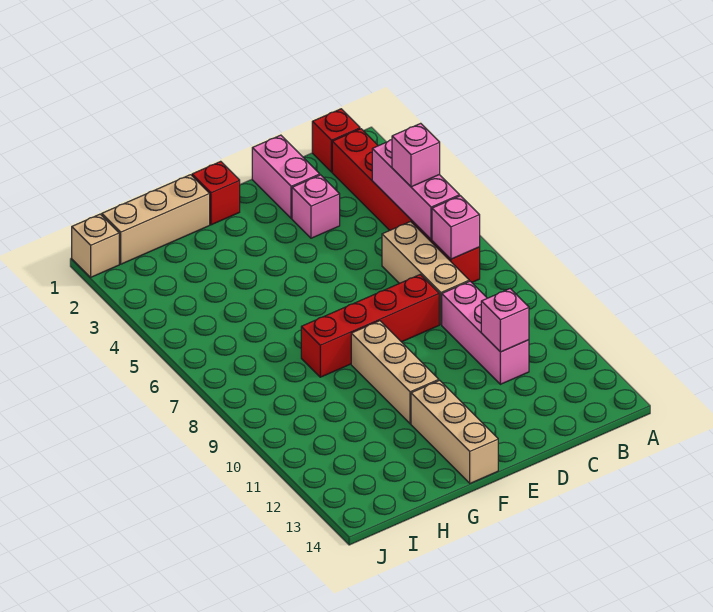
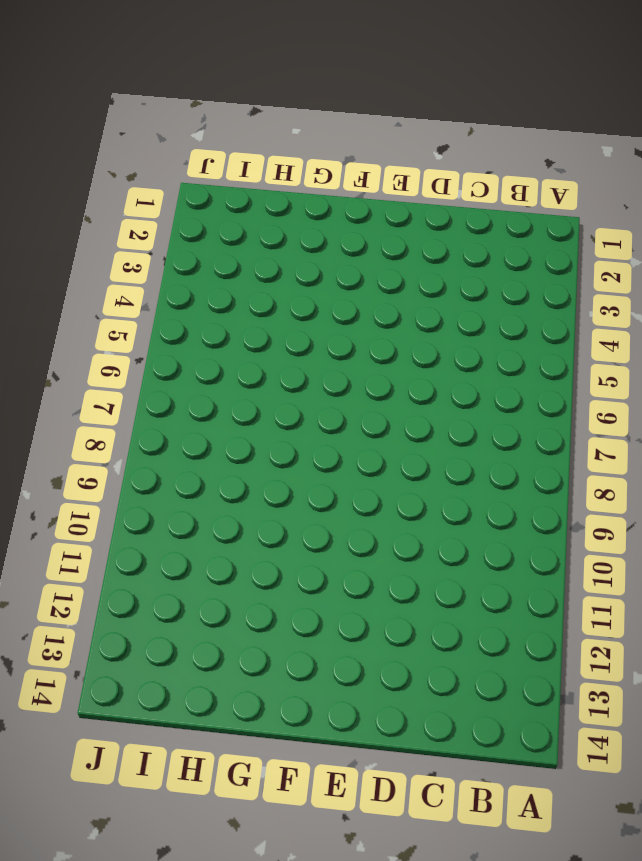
none -> red 1x1 brick [312,109,360,172]
none -> red 1x6 brick [332,129,480,282]
none -> tan 1x3 brick [382,222,469,324]

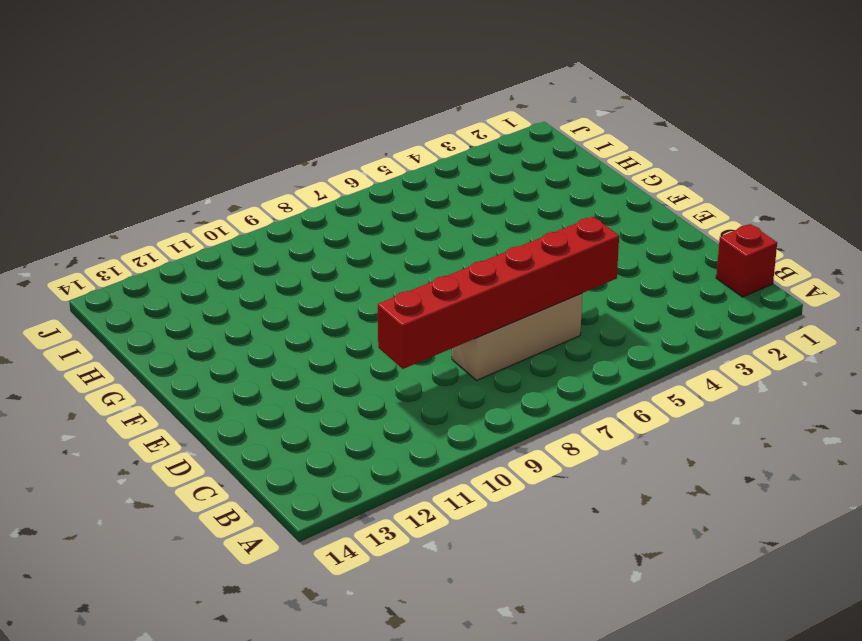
red 1x6 brick [378,217,619,369] -> red 1x6 brick moved to [332,129,480,282]
none -> pink 1x3 brick [442,281,529,384]
none -> pink 1x2 brick [252,135,320,218]
none -> pink 1x1 brick [292,175,340,238]

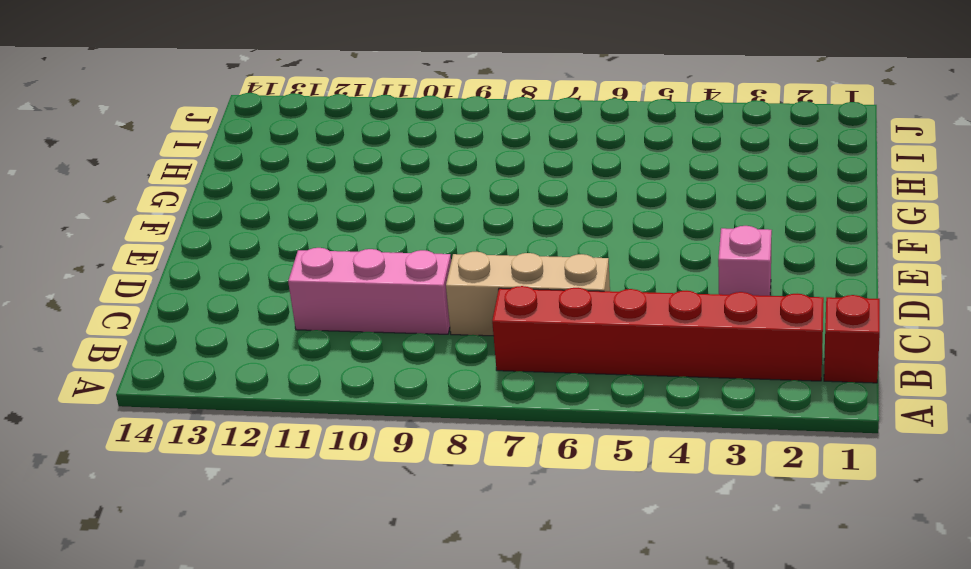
none -> pink 1x2 brick [252,135,320,218]
none -> red 1x4 brick [301,275,439,377]
none -> red 1x1 brick [192,161,240,225]

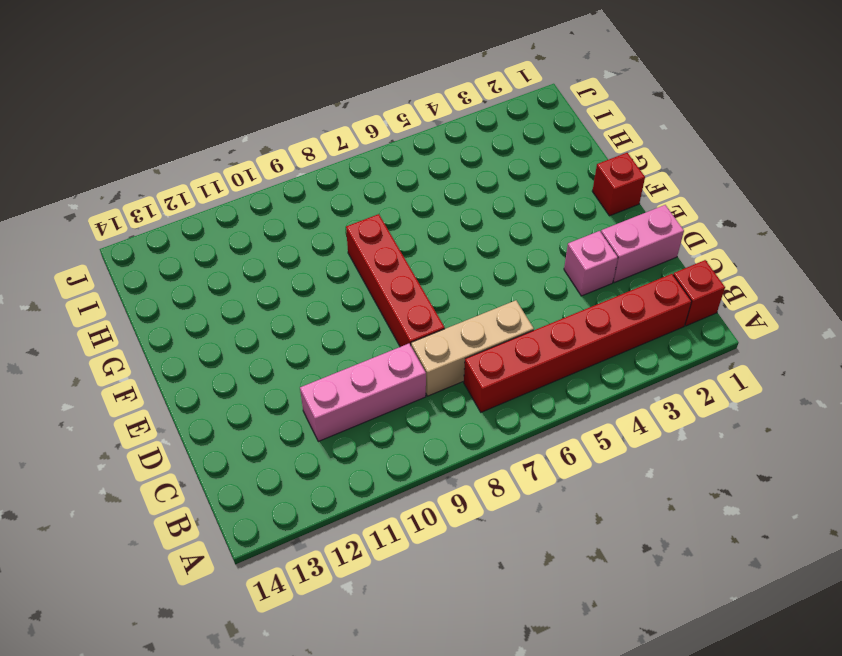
none -> tan 1x3 brick [351,321,439,424]
none -> tan 1x3 brick [411,380,498,483]
none -> tan 1x3 brick [102,175,210,264]

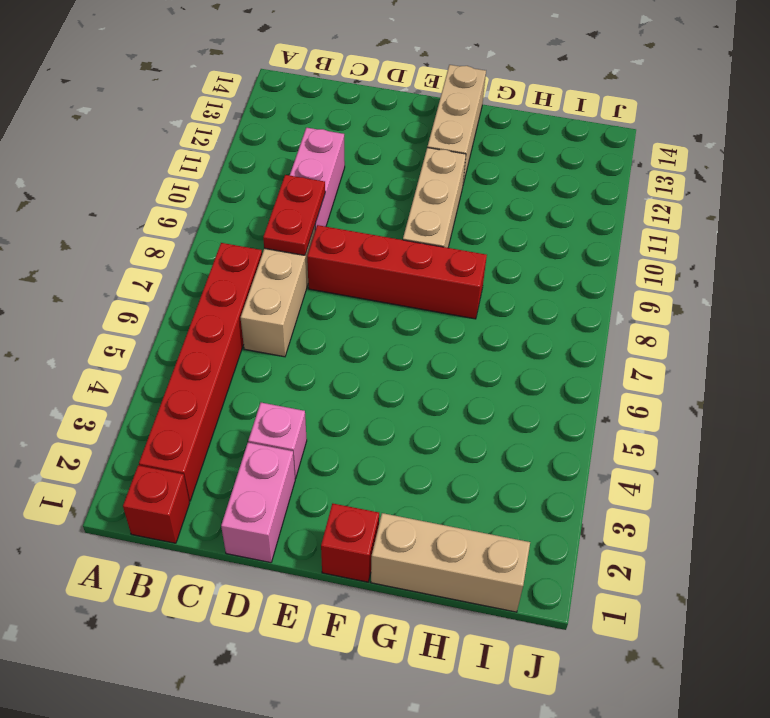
red 1x2 plate [263,175,325,255] -> none
none -> tan 1x1 brick [72,214,119,277]
none -> pink 1x3 brick [372,140,460,239]
none -> pink 1x1 brick [432,196,480,259]

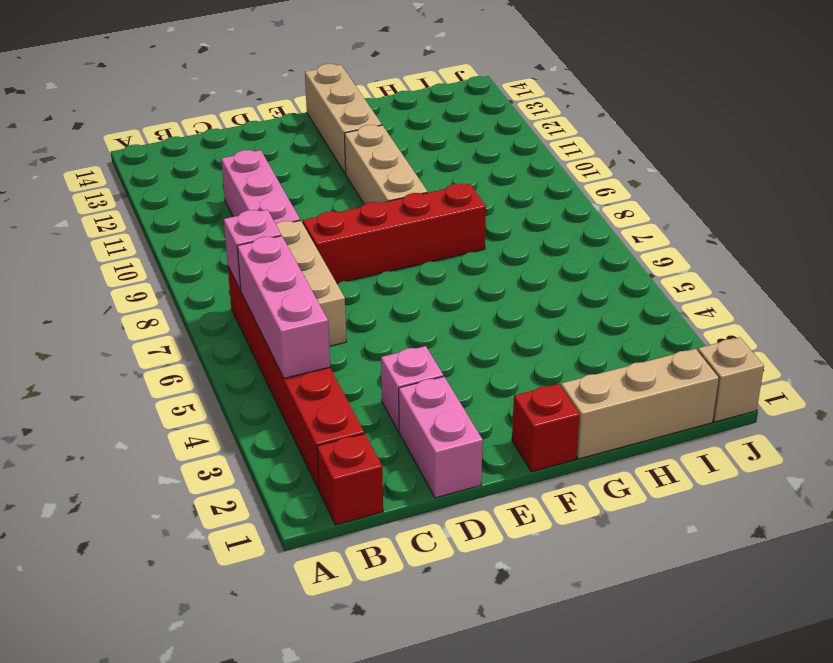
none -> pink 1x1 brick [481,289,529,352]
none -> pink 1x1 brick [392,123,440,187]

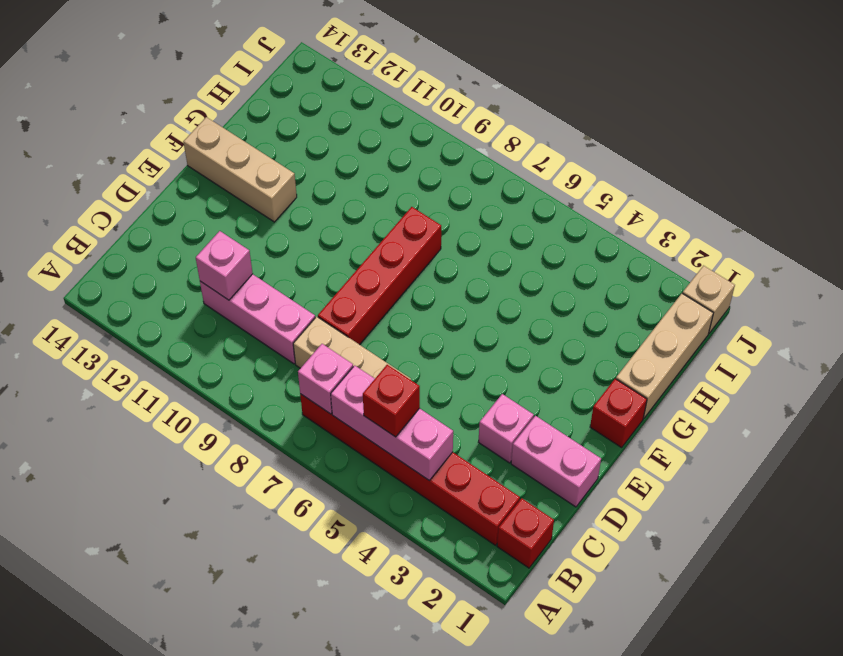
red 1x1 brick [363,365,420,437] -> pink 1x1 brick [392,123,440,187]
none -> tan 1x3 brick [351,321,439,424]

